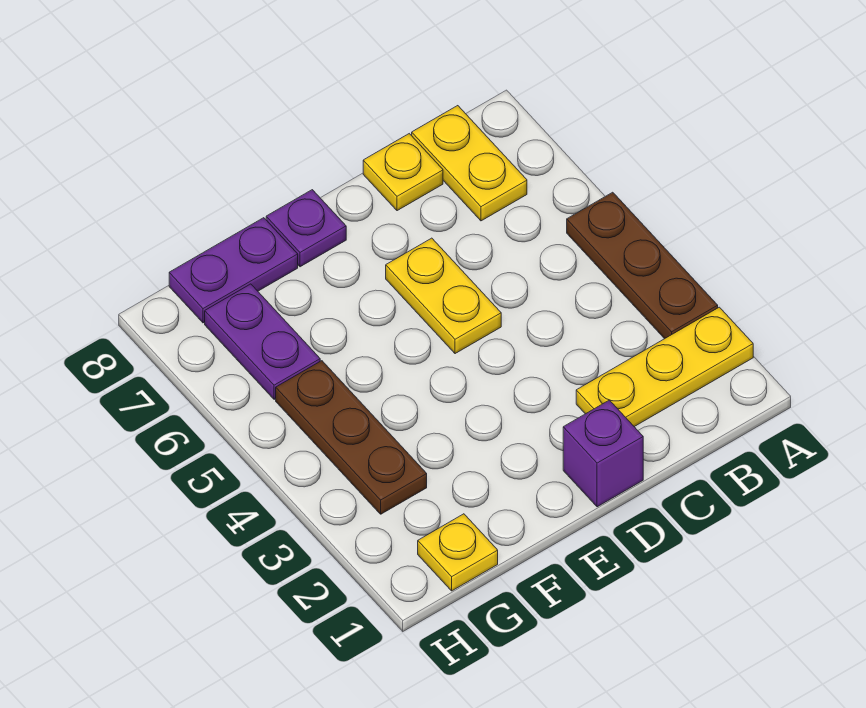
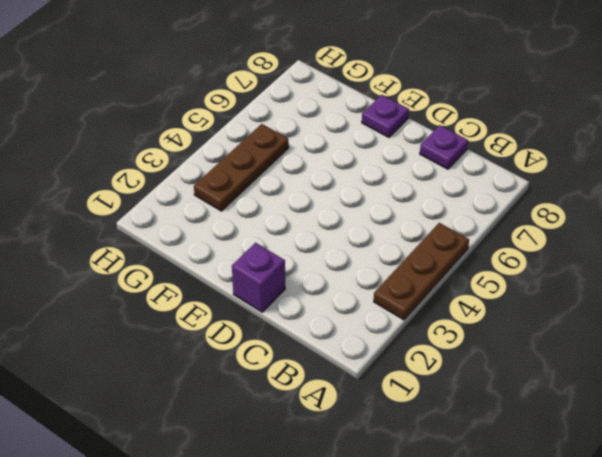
purple 1x1 plate [420,125,468,169] -> yellow 1x1 plate [363,134,443,211]
none -> yellow 1x3 plate [576,307,753,427]
none -> yellow 1x2 plate [412,106,527,221]

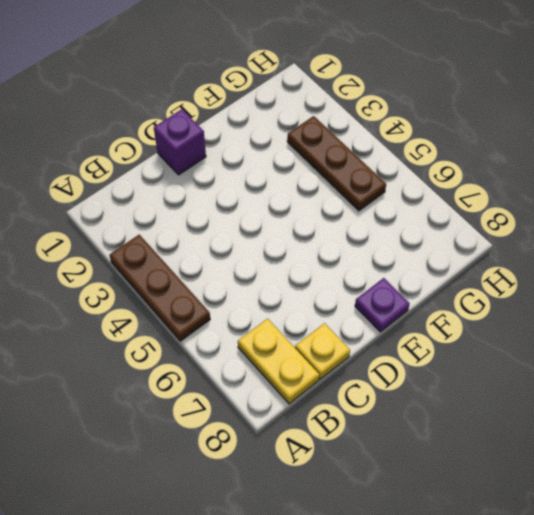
none -> yellow 1x3 plate [576,307,753,427]
none -> yellow 1x2 plate [386,238,501,354]

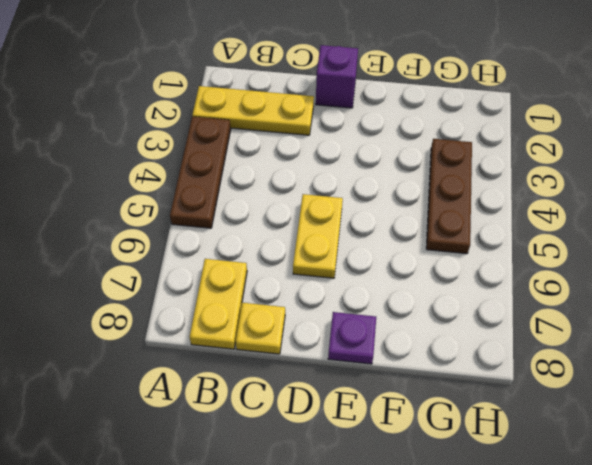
none -> purple 1x2 plate [169,218,298,323]
none -> yellow 1x1 plate [418,514,498,591]

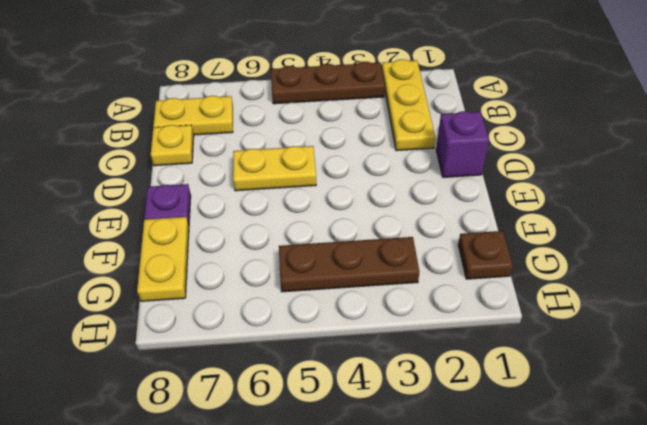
yellow 1x2 plate [137,217,189,301] -> purple 1x2 plate [169,218,298,323]
brown 1x1 plate [458,231,513,279] -> yellow 1x1 plate [418,514,498,591]
none -> purple 1x2 plate [205,284,320,399]

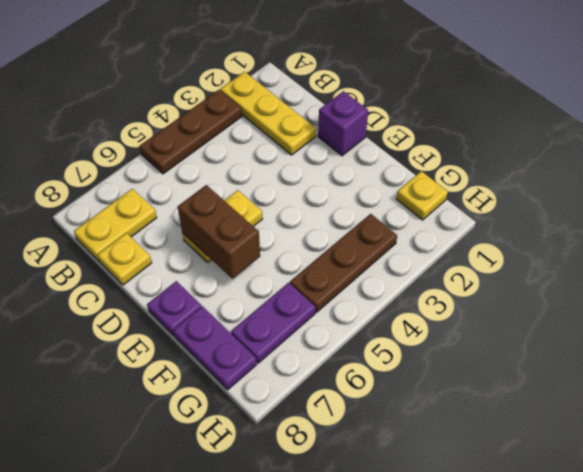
brown 1x2 brick [178,185,260,279] -> none

